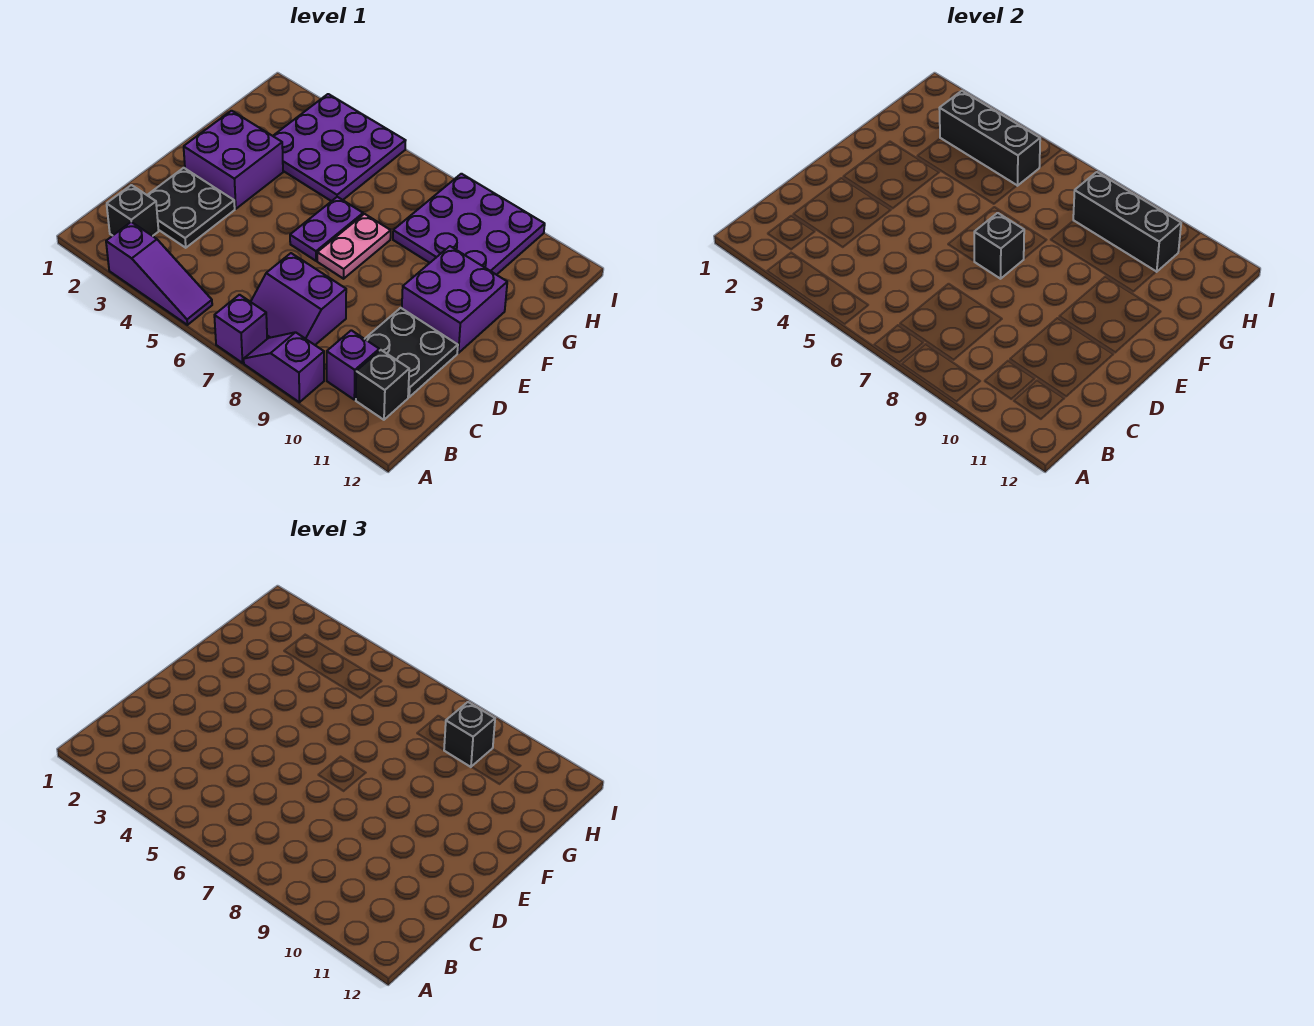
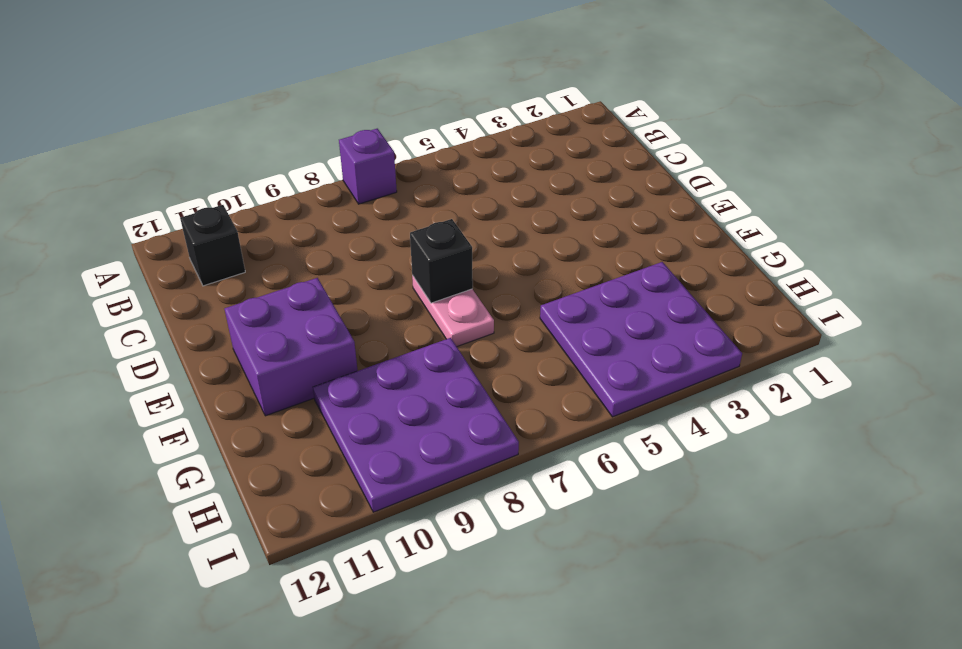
none -> purple 1x3 slope [106,222,212,325]
none -> purple 1x2 slope [244,332,324,402]
none -> black 1x1 brick [107,185,159,236]

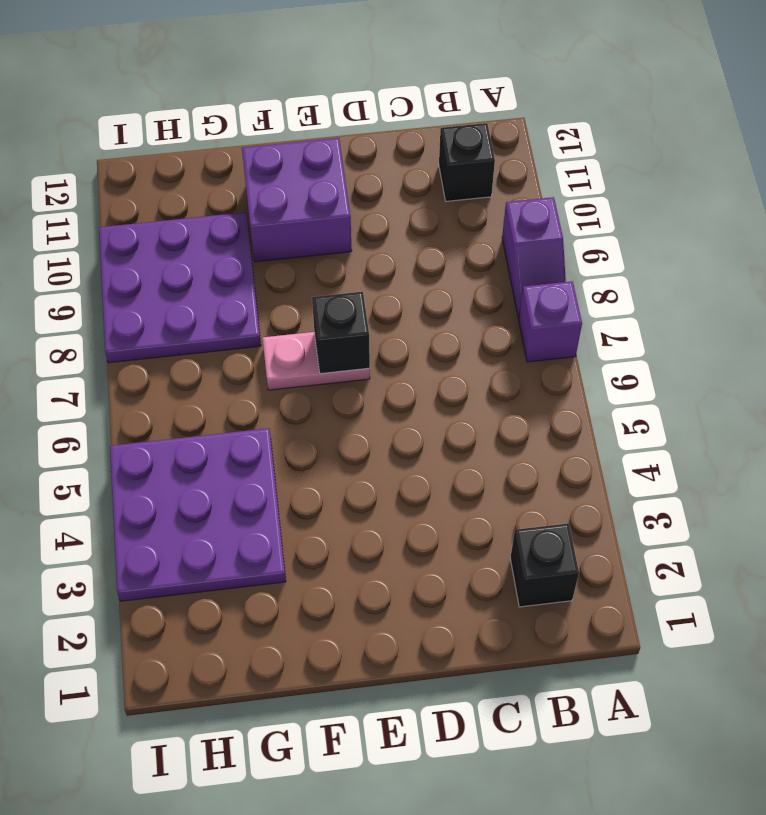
none -> purple 1x3 slope [106,222,212,325]
none -> purple 2x2 slope [251,253,346,345]
none -> purple 1x1 brick [327,330,379,400]

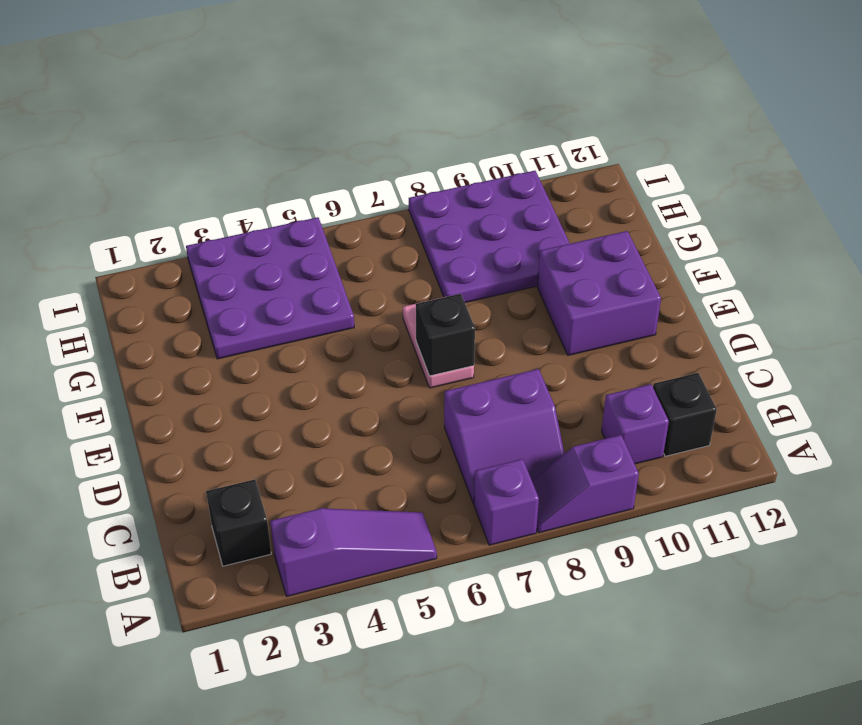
none -> black 2x2 plate [147,168,235,248]
none -> black 2x2 plate [365,308,458,397]
none -> purple 2x2 brick [184,111,283,209]

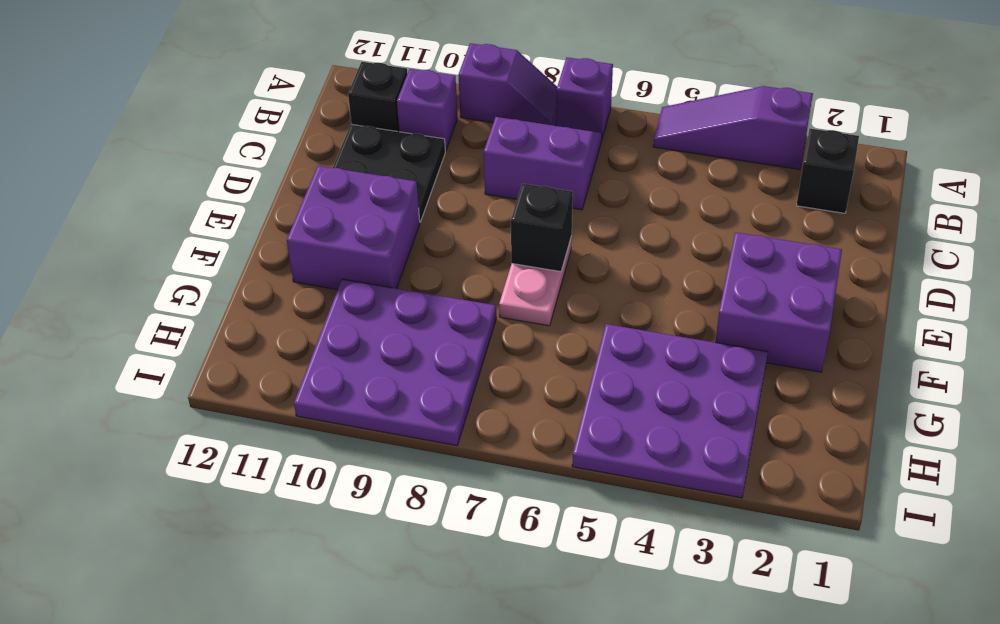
none -> black 2x2 plate [147,168,235,248]
none -> purple 1x2 plate [290,197,363,261]
none -> black 1x3 brick [939,91,1040,186]

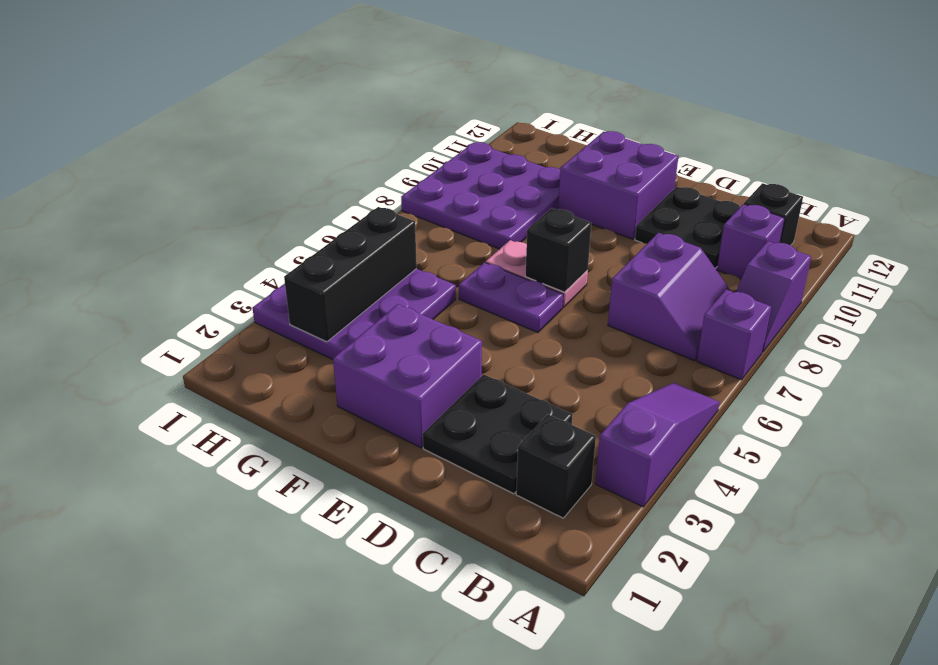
none -> black 1x3 brick [1073,172,1181,272]
none -> black 1x1 brick [444,702,495,767]

